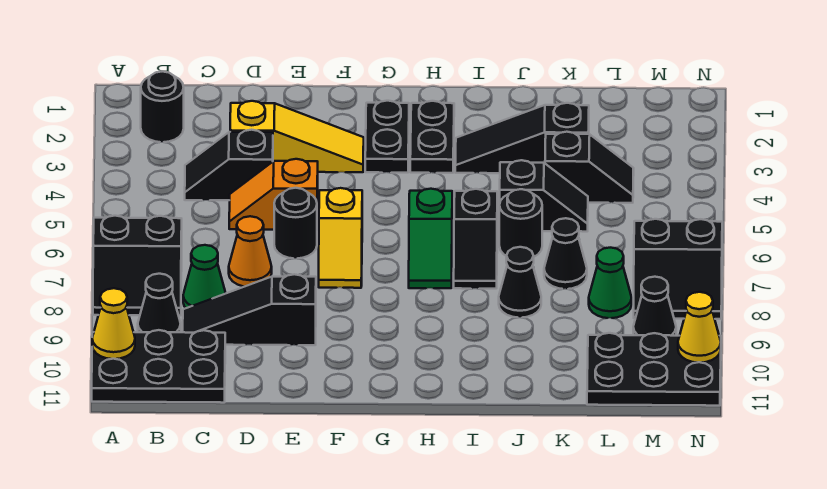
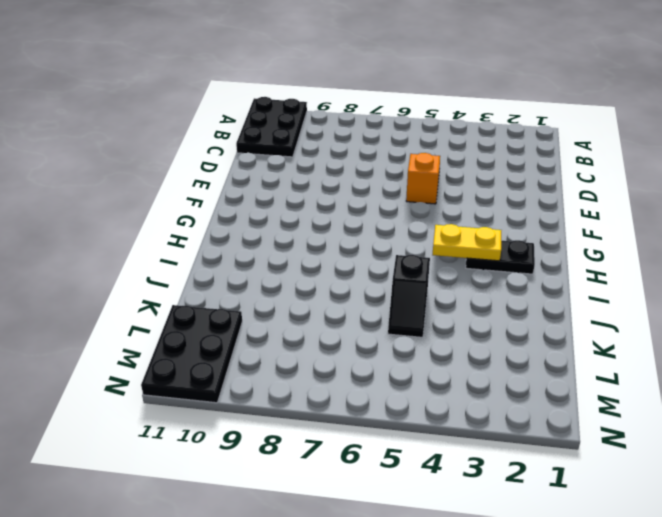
yellow 1x2 plate [433,224,501,261] -> none
none -> black 2x2 slope [93,216,182,316]
none -> black 1x1 round brick [141,71,184,142]
none -> black 1x1 cone [138,274,181,332]

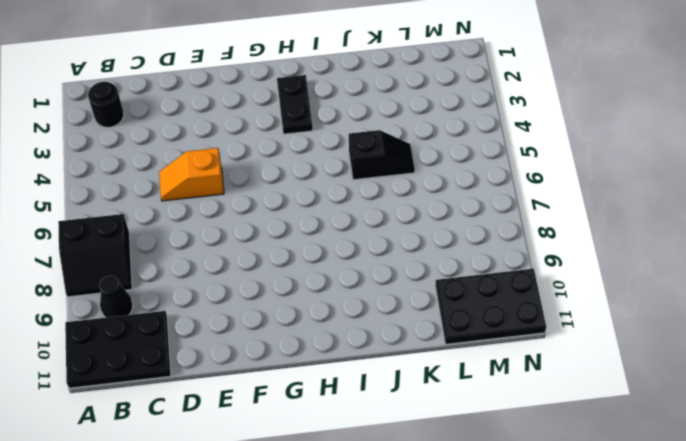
none -> black 1x2 slope [185,130,273,200]
none -> green 1x1 cone [183,245,226,308]
none -> black 1x3 slope [183,274,316,345]

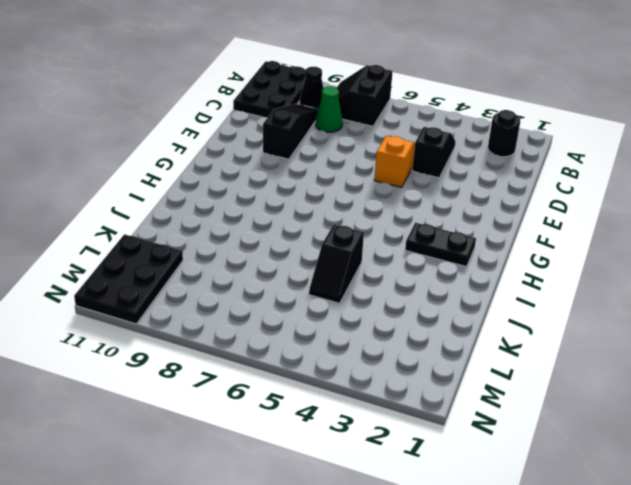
none -> yellow 1x3 slope [230,101,364,172]
none -> orange 1x1 cone [229,216,272,287]
none -> black 1x1 round brick [274,188,317,258]

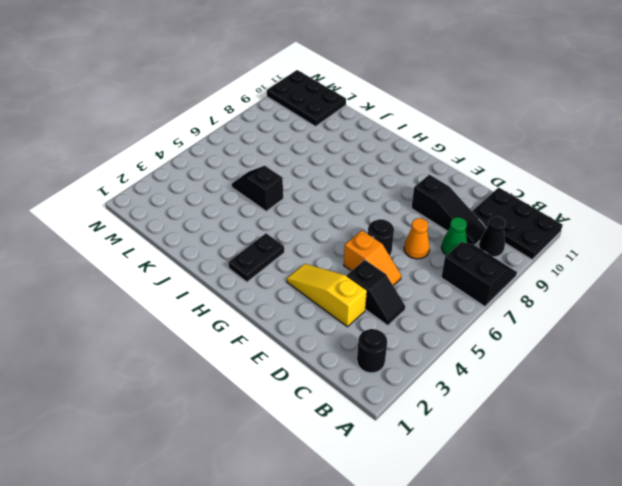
none -> yellow 1x2 slope [319,188,362,288]
none -> black 1x2 plate [365,101,409,173]
none -> green 1x2 slope [409,189,452,288]

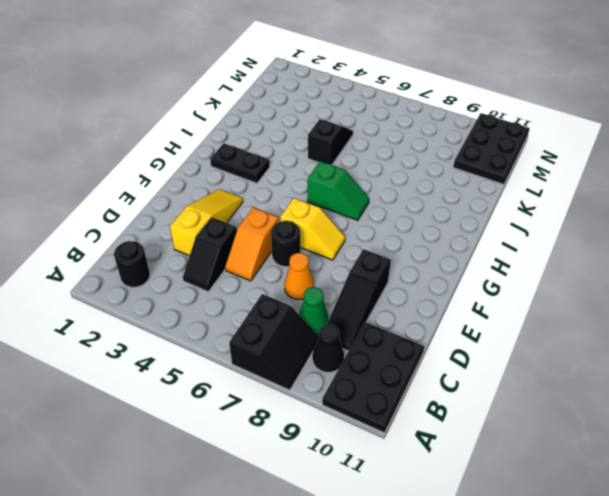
none -> black 1x2 plate [365,101,409,173]
none -> black 1x3 slope [455,103,589,173]
none -> black 1x2 slope [454,189,497,289]

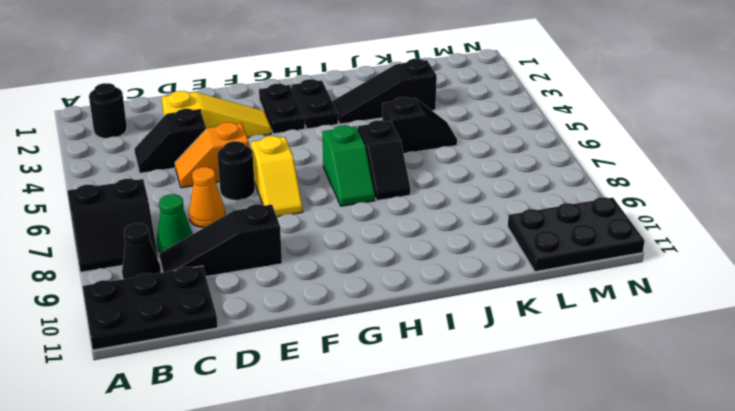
none -> black 1x1 round brick [499,189,542,257]
none -> black 1x1 cone [499,247,541,318]
none -> black 1x2 slope [545,132,634,203]

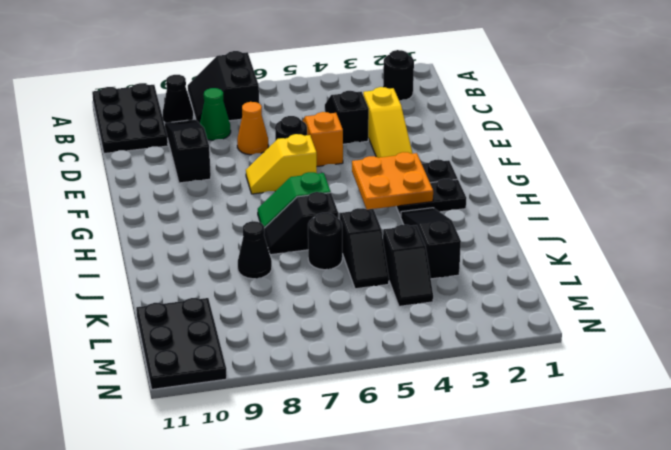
orange 2x2 plate [352,152,433,209] -> none
none -> black 1x1 cone [544,218,587,289]
none -> green 1x1 cone [589,248,632,318]
none -> black 2x2 slope [634,219,722,319]

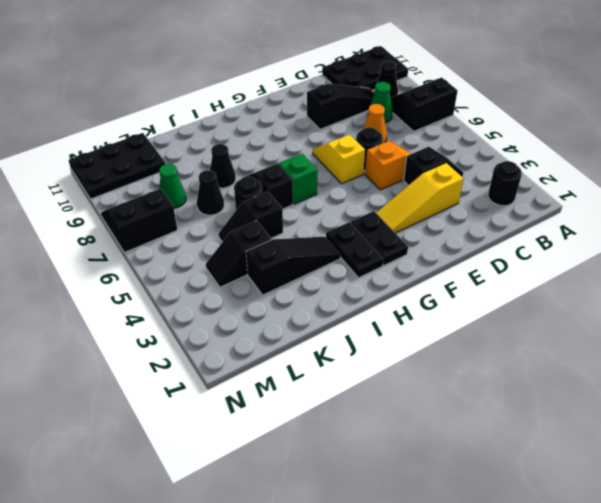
none -> black 1x1 cone [633,277,676,336]
none -> yellow 1x1 cone [92,288,135,359]
none -> yellow 1x1 cone [678,292,721,363]

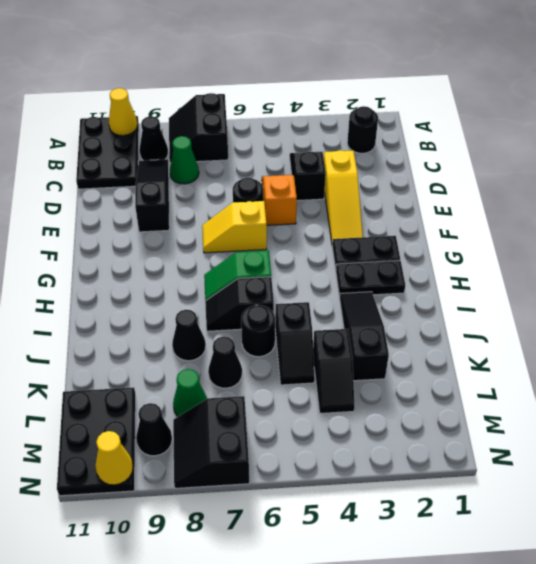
none -> orange 1x1 cone [229,216,272,287]

